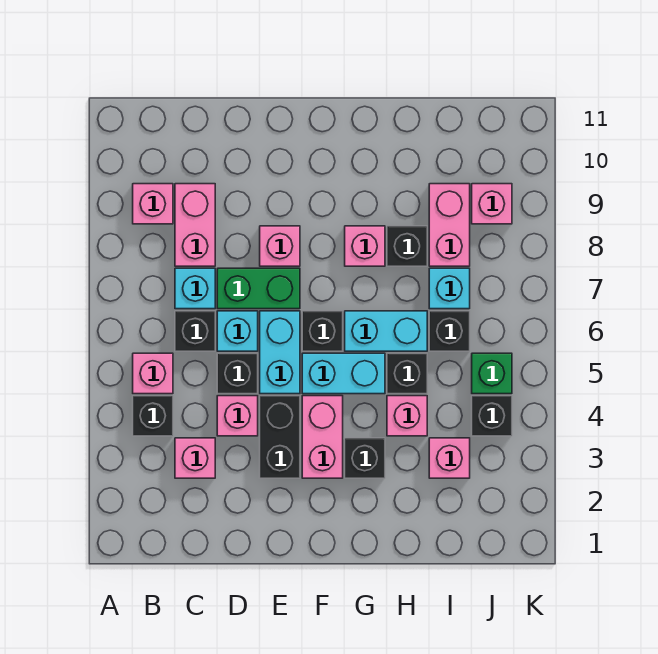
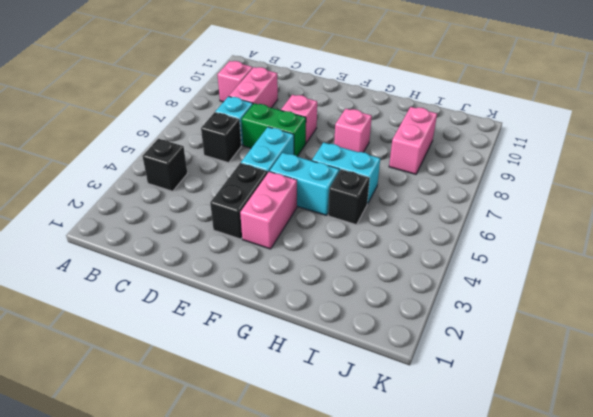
none -> pink 1x1 brick [133,353,173,394]
none -> pink 1x1 brick [175,438,215,478]
none -> pink 1x1 brick [217,396,258,436]
none -> black 1x1 brick [217,353,258,394]

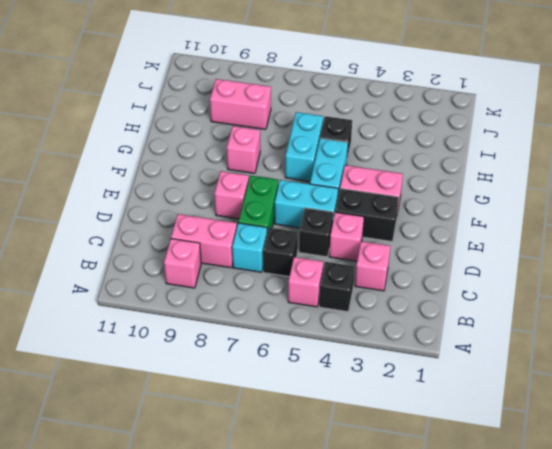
none -> cyan 1x1 brick [217,311,258,351]
none -> black 1x1 brick [302,311,343,351]
none -> black 1x1 brick [345,438,385,478]
none -> pink 1x1 brick [387,396,427,436]

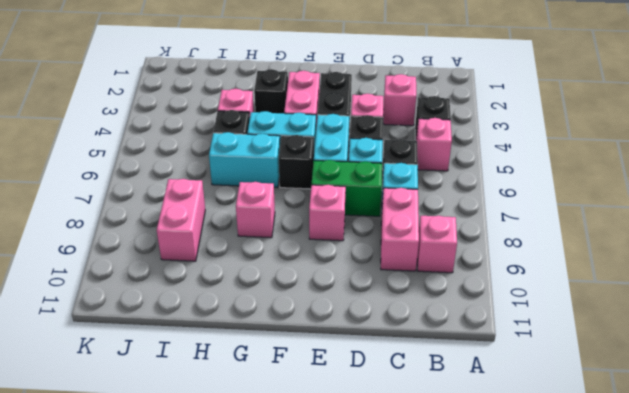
none -> black 1x1 brick [387,226,427,266]
none -> pink 1x1 brick [429,438,470,478]
none -> black 1x1 brick [429,311,470,351]
none -> cyan 1x1 brick [429,268,470,309]

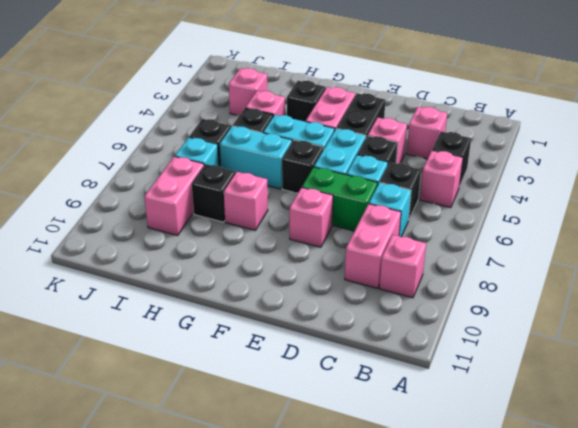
none -> black 1x1 brick [472,396,512,436]
none -> green 1x1 brick [472,353,512,394]
none -> pink 1x1 brick [472,184,512,224]

